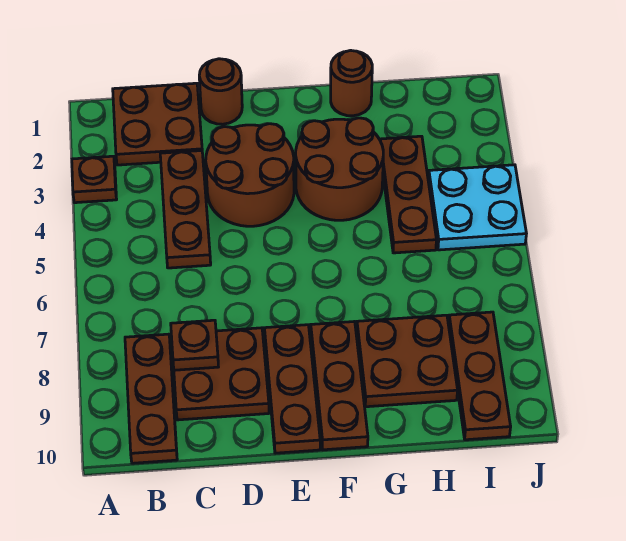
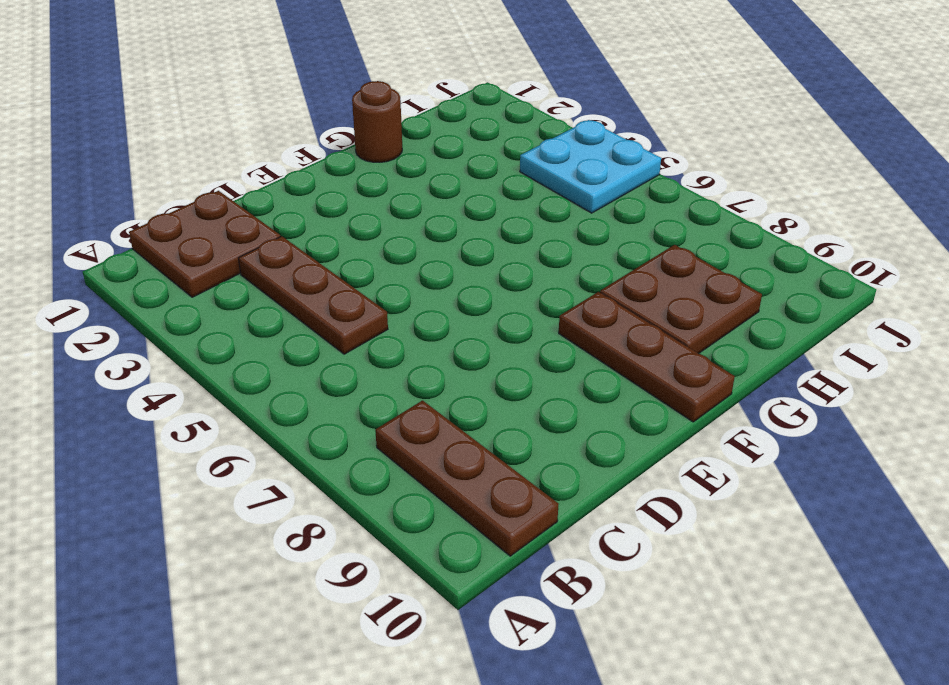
none -> brown 1x1 plate [72,156,117,203]
none -> brown 2x2 plate [174,328,269,420]
none -> brown 1x1 round brick [199,59,242,124]

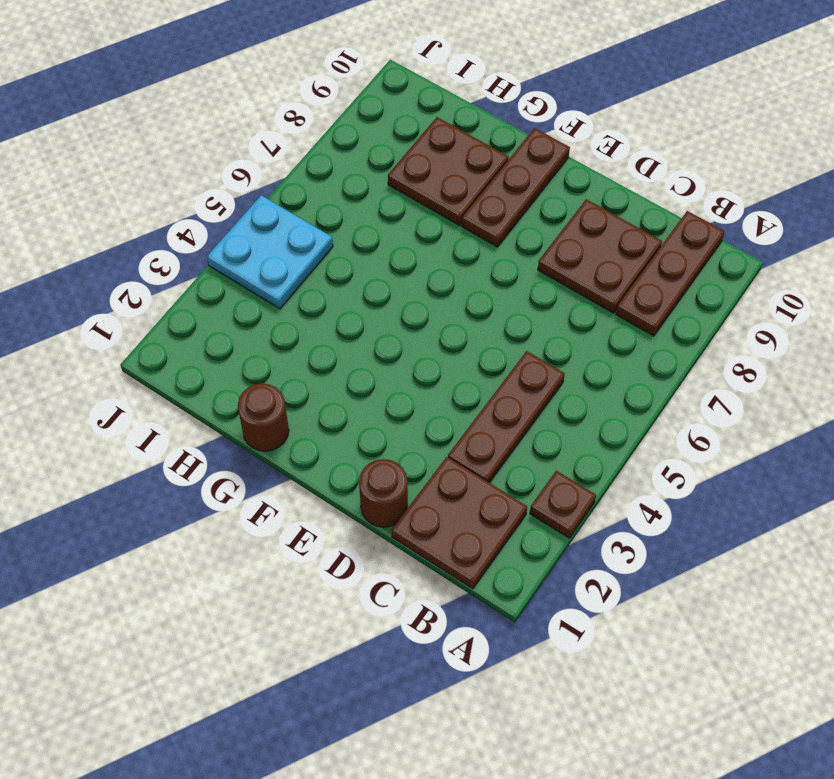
none -> brown 2x2 round brick [206,124,294,226]
none -> brown 1x3 plate [264,325,320,453]
none -> brown 2x2 round brick [296,118,383,220]

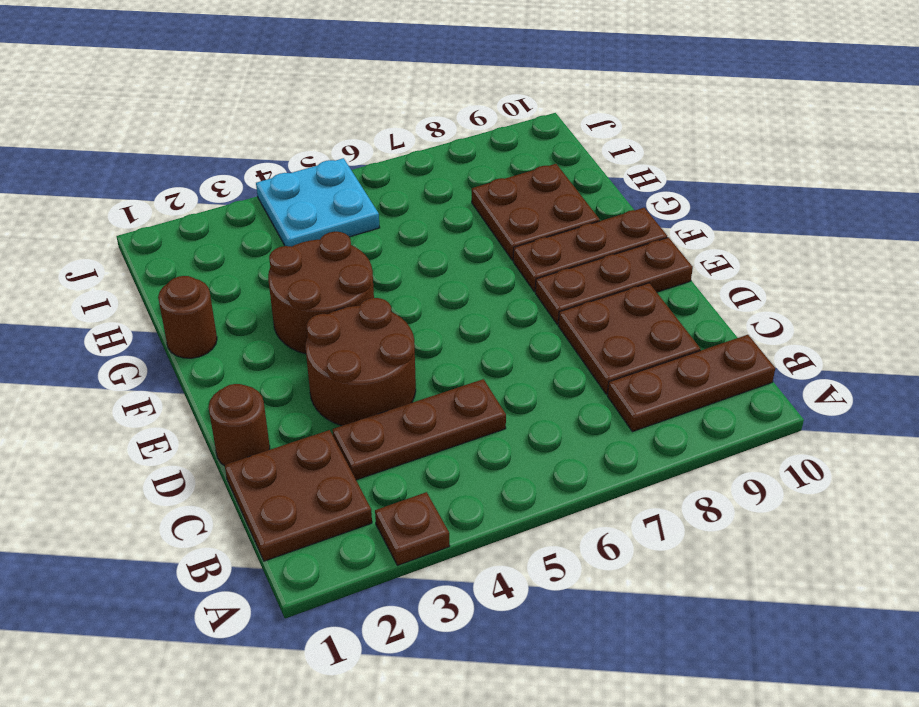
none -> brown 1x3 plate [380,136,436,253]
none -> brown 1x3 plate [449,312,511,440]
none -> brown 1x1 plate [171,320,218,370]

